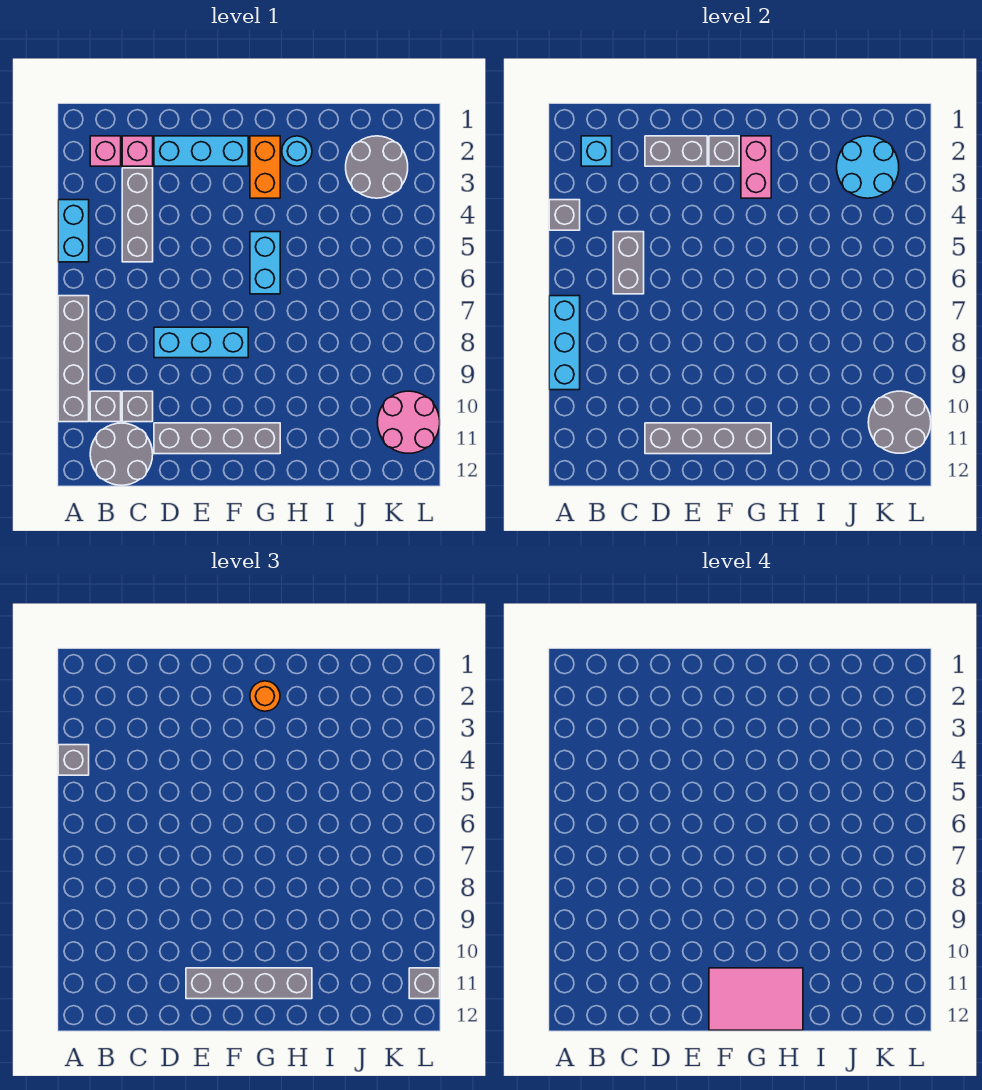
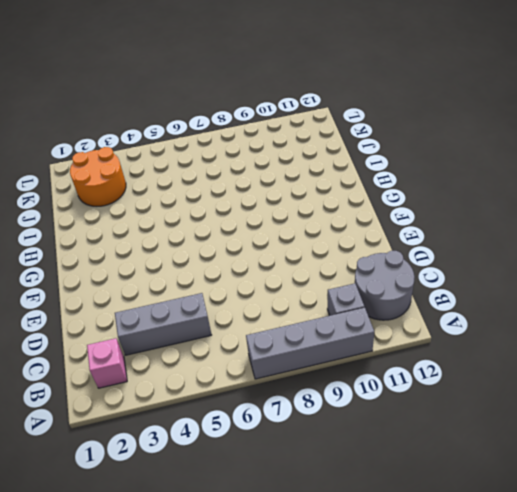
orange 2x2 round brick [70,147,126,206] -> grey 2x2 round brick [346,136,408,198]
none -> cyan 1x2 brick [58,200,89,262]
none -> pink 1x1 brick [122,136,153,166]
none -> grey 1x1 brick [122,391,153,422]
none -> cyan 1x3 brick [154,136,248,166]

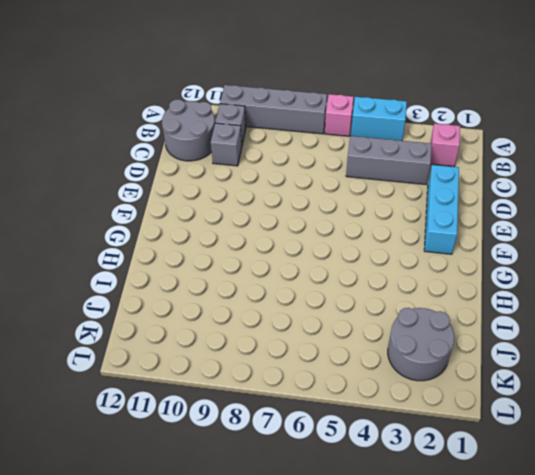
pink 1x1 brick [325,94,354,136] -> pink 1x1 brick moved to [122,136,153,166]
none -> cyan 1x3 brick [154,327,248,358]
none -> grey 1x4 brick [154,423,280,454]
none -> orange 1x2 brick [250,136,280,198]
none -> cyan 1x2 brick [250,232,280,294]

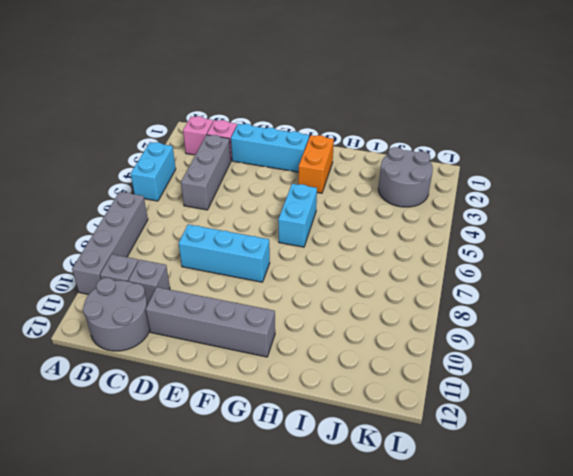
none -> cyan 1x1 round brick [282,136,312,166]
none -> pink 2x2 round brick [377,391,440,453]
none -> grey 1x1 brick [549,200,580,230]
none -> cyan 1x3 brick [549,296,580,390]

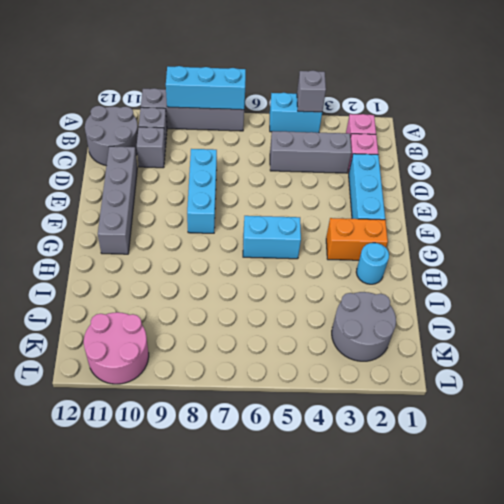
none -> cyan 1x1 brick [581,136,612,166]
none -> grey 1x2 brick [613,232,644,294]
none -> grey 1x2 brick [645,136,707,166]
none -> grey 1x4 brick [645,423,771,454]

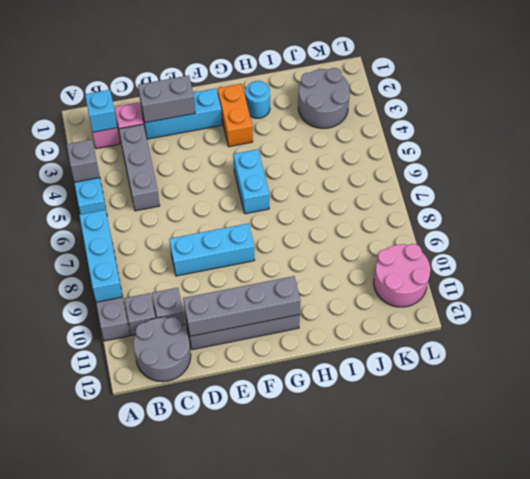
none -> grey 1x2 brick [613,232,644,294]
none -> grey 1x1 brick [709,136,739,166]
none -> pink 1x2 brick [741,136,771,198]
none -> cyan 2x2 round brick [837,136,899,198]

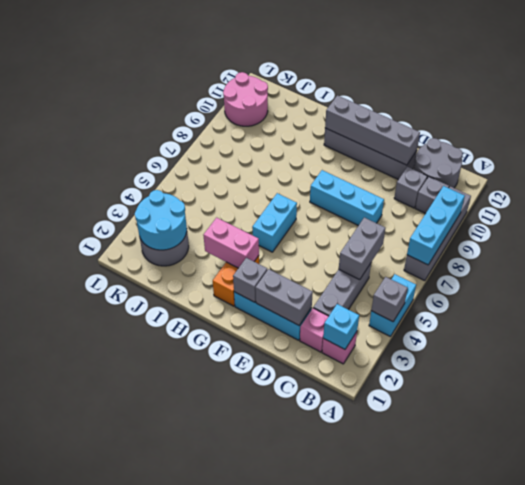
pink 1x2 brick [203,218,259,268] -> pink 1x2 brick turned to [741,136,771,198]
none -> cyan 1x1 round brick [282,136,312,166]
none -> grey 2x2 round brick [868,391,931,453]
none -> grey 1x1 brick [58,745,89,775]
none -> grey 1x4 brick [186,968,312,999]

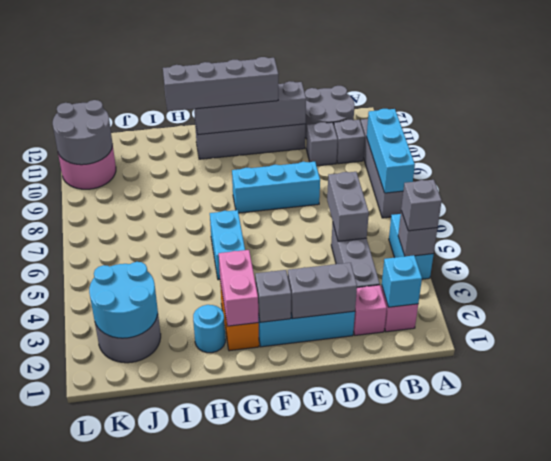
none -> orange 1x1 round brick [250,681,280,711]
none -> grey 1x1 brick [409,968,440,999]
none -> pink 2x3 tile [709,968,803,1030]

